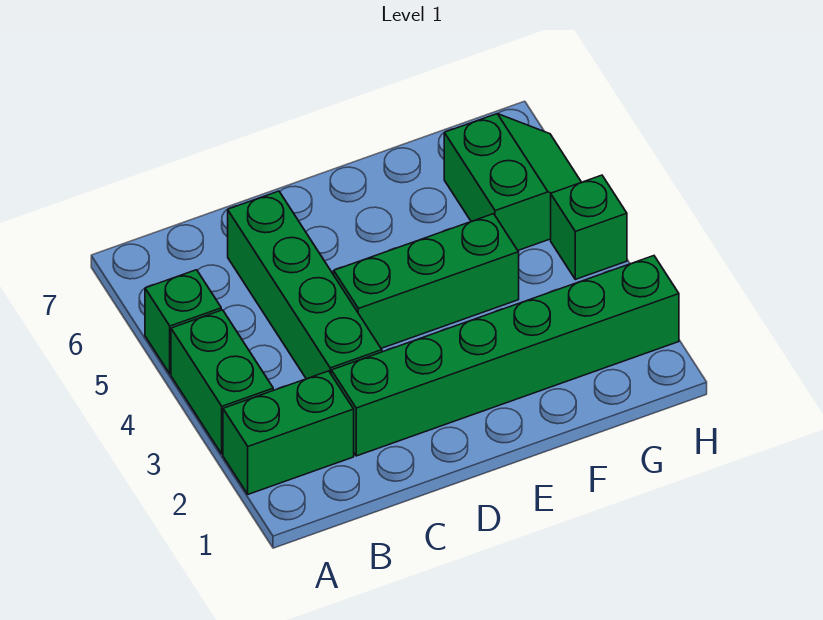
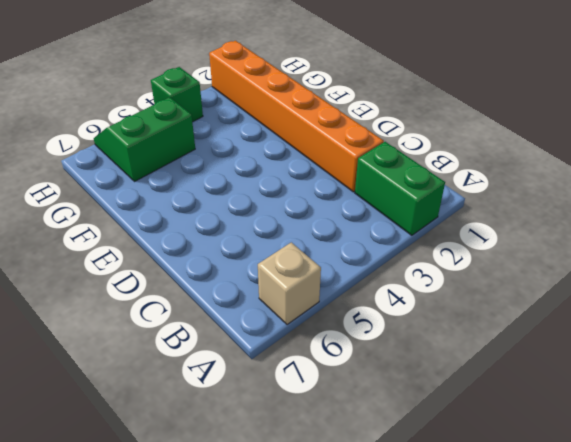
tan 1x1 brick [258,242,321,325] -> none
orange 1x6 brick [209,41,384,192] -> green 1x6 brick [331,256,679,456]
none -> green 1x2 brick [171,310,273,454]
none -> green 1x1 brick [145,270,221,374]

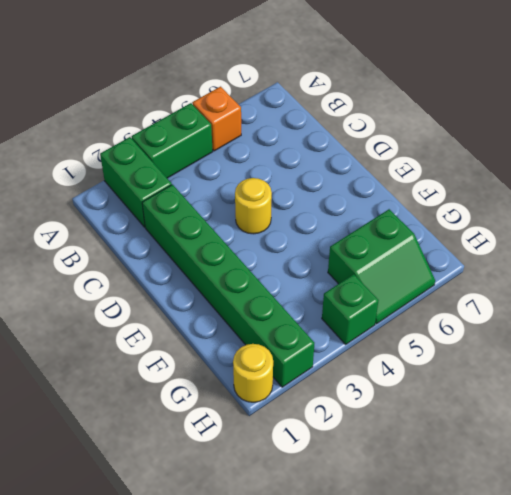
orange 1x1 brick [192,87,241,151] -> green 1x1 brick [145,270,221,374]
yellow 1x1 round brick [235,178,272,234] -> green 1x3 brick [334,214,519,348]
yellow 1x1 round brick [233,344,273,402] -> none
none -> green 1x4 brick [228,191,382,379]

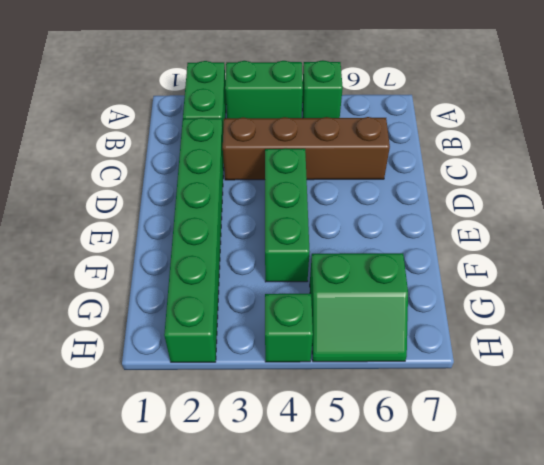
brown 1x4 brick [223,117,390,180] -> green 1x4 brick [228,191,382,379]

